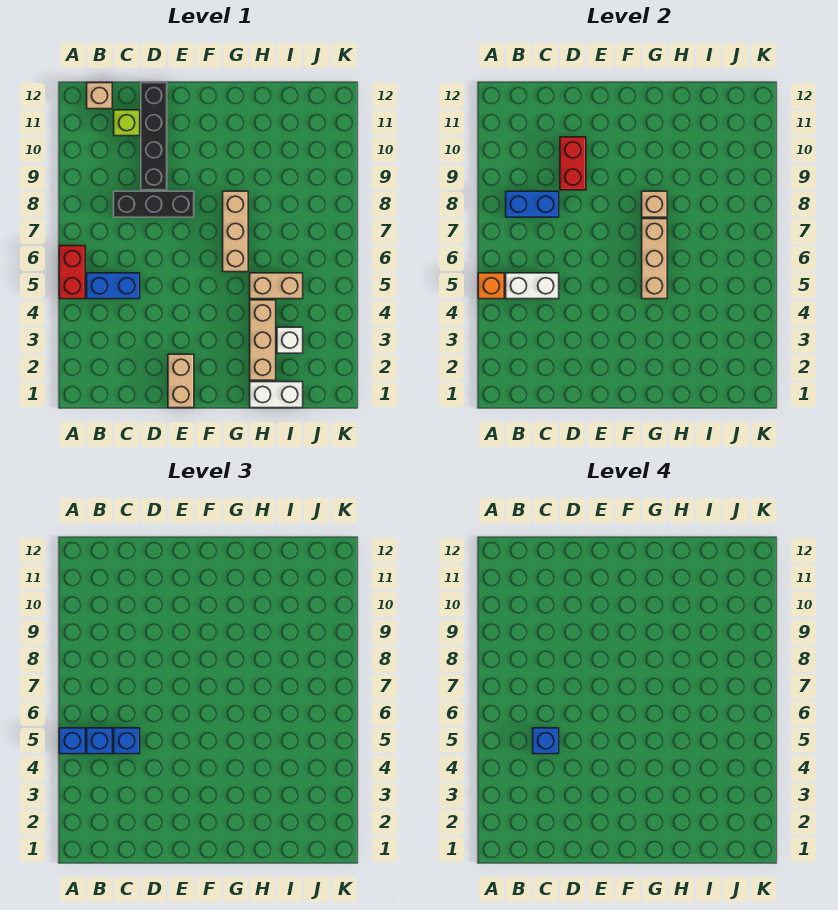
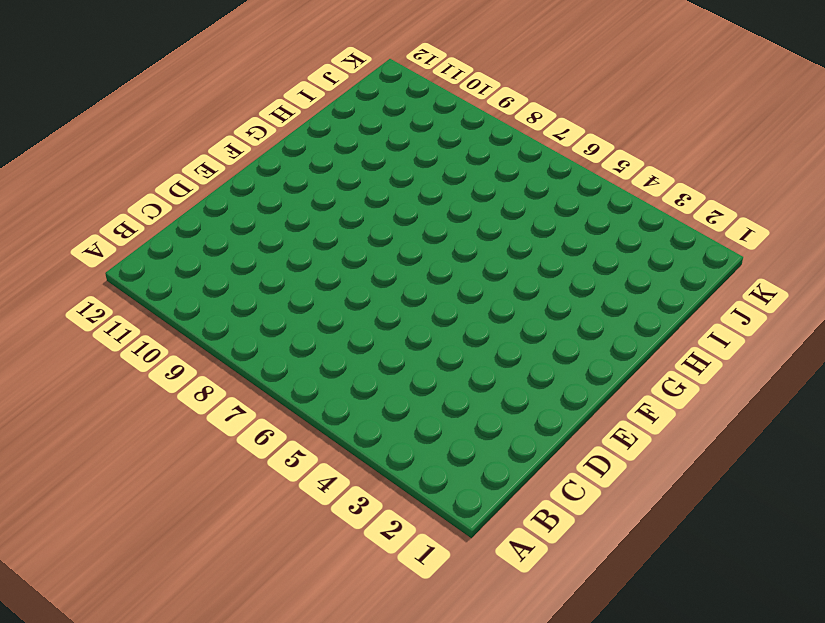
none -> red 1x2 brick [59,246,85,299]
none -> blue 1x2 brick [87,273,140,299]
none -> tan 1x1 brick [87,83,112,109]

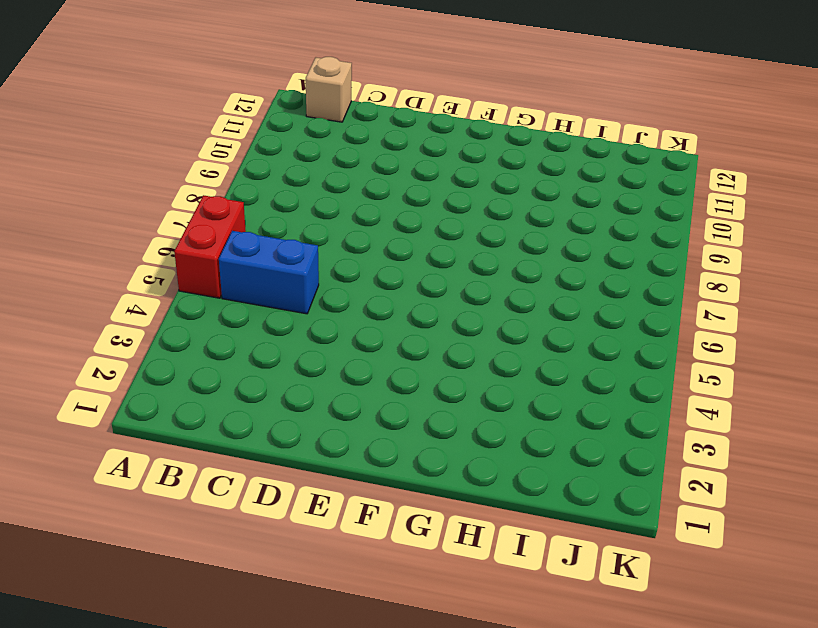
none -> black 1x3 brick [114,191,194,217]
none -> lime 1x1 brick [114,110,140,136]
none -> black 1x4 brick [141,83,167,190]

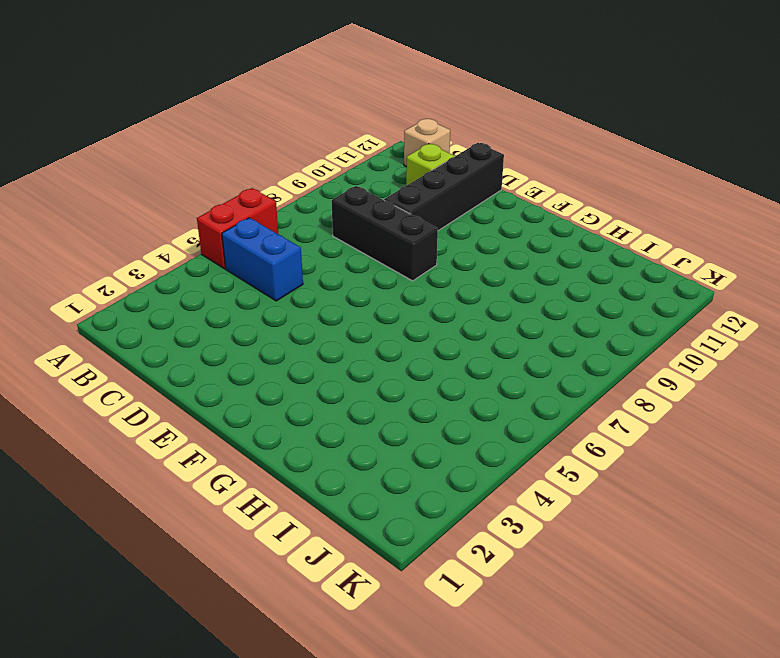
none -> tan 1x2 brick [168,354,194,408]
none -> tan 1x3 brick [223,191,248,272]
none -> white 1x2 brick [250,382,303,408]

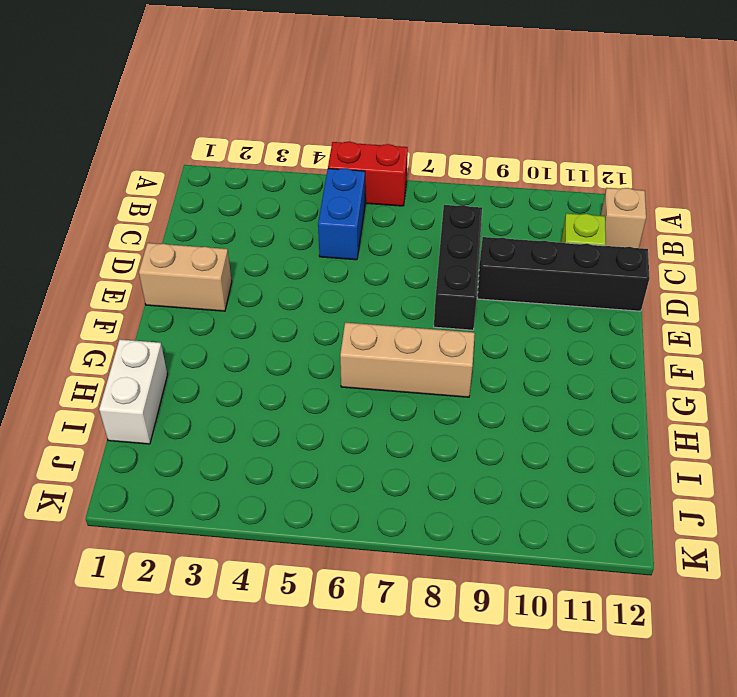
none -> tan 1x3 brick [250,300,276,380]
none -> tan 1x2 brick [250,273,303,299]
none -> white 1x1 brick [277,327,303,353]

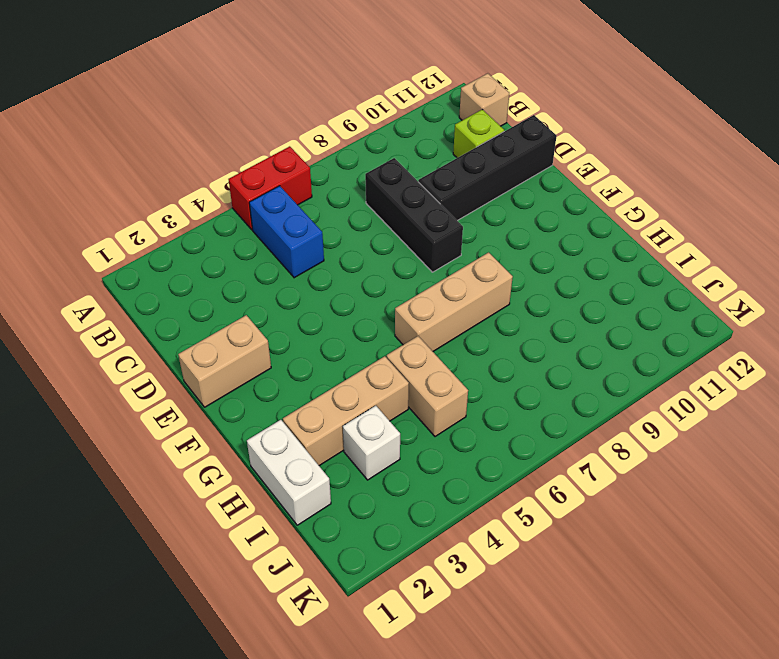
none -> orange 1x1 brick [478,273,504,299]
none -> white 1x2 brick [506,273,559,299]
none -> blue 1x2 brick [506,191,559,217]

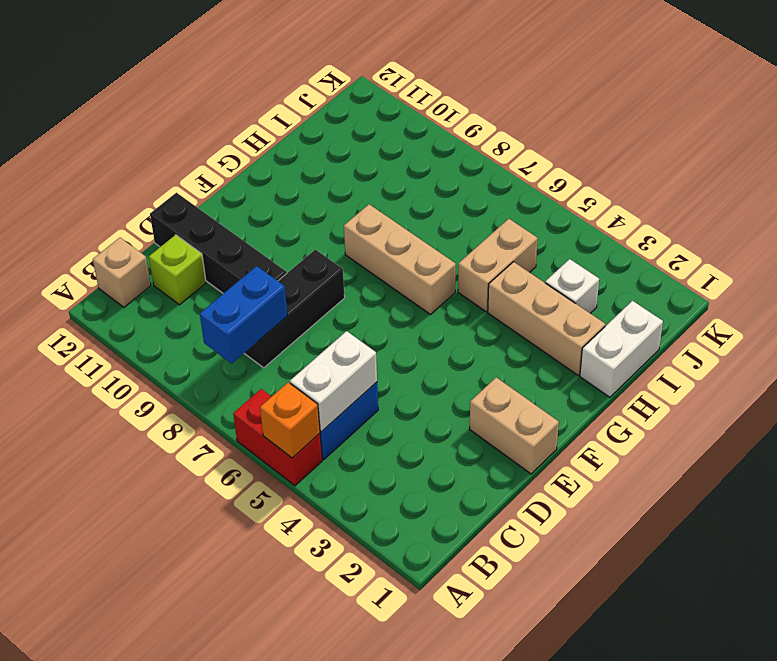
none -> red 1x2 brick [560,137,586,190]
none -> tan 1x3 brick [642,219,667,299]
none -> tan 1x1 brick [642,191,667,217]

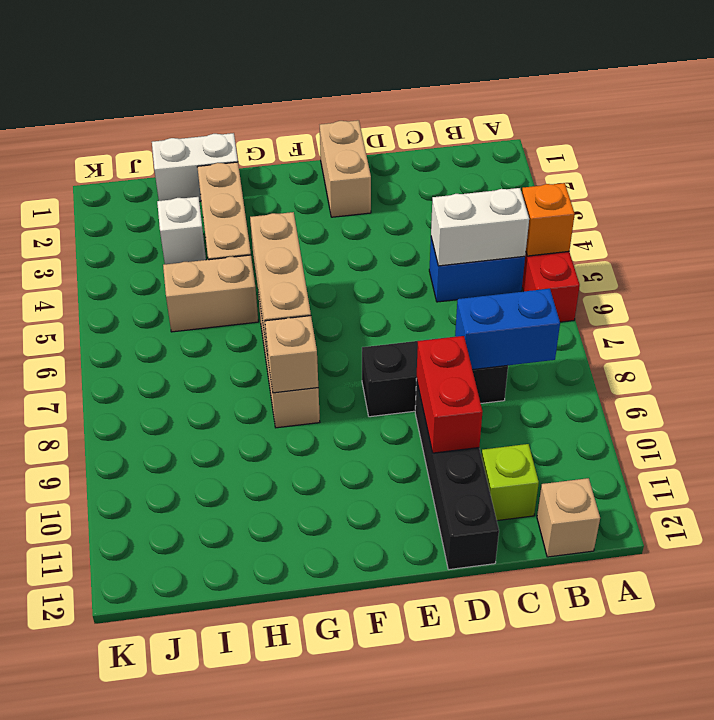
none -> blue 1x1 brick [59,728,85,754]
none -> blue 1x1 brick [87,728,112,754]
none -> blue 1x1 brick [114,728,140,754]

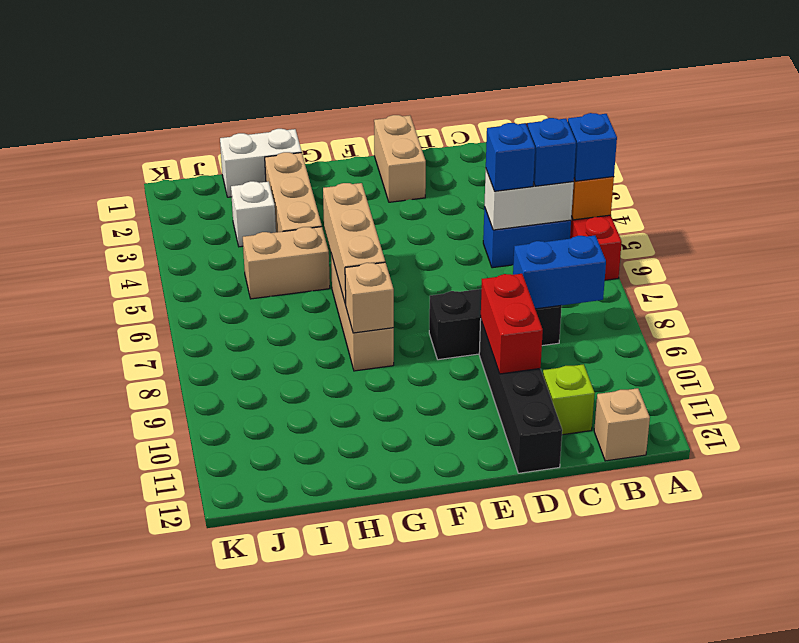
none -> blue 1x1 brick [533,728,559,754]

